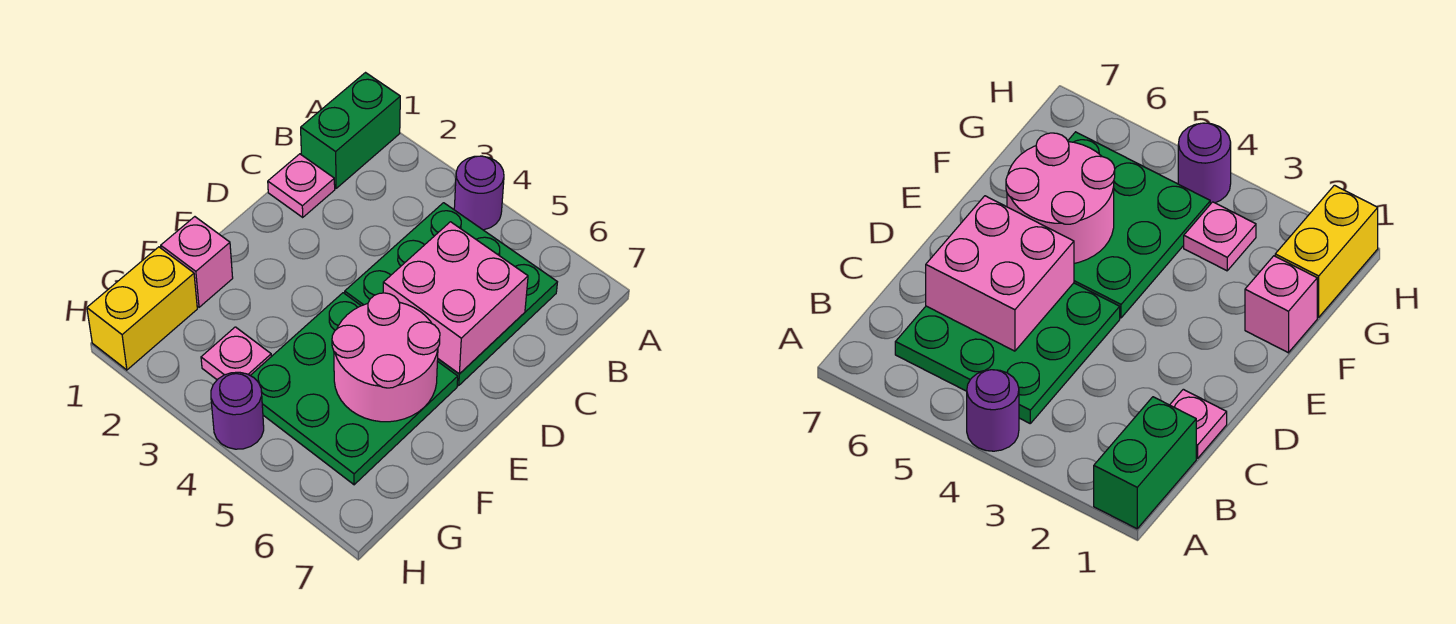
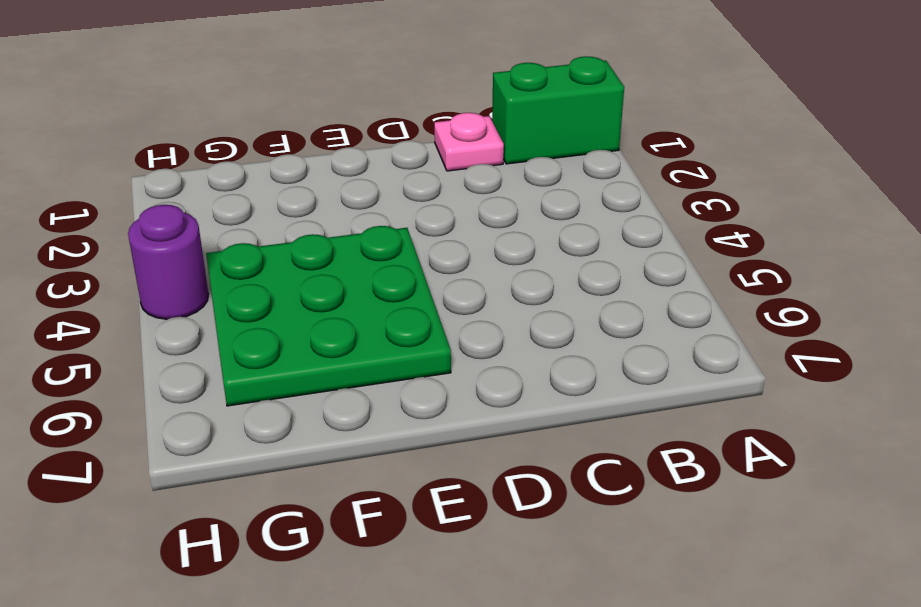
none -> purple 1x1 round brick [454,156,504,230]
none -> green 3x3 plate [345,203,557,385]

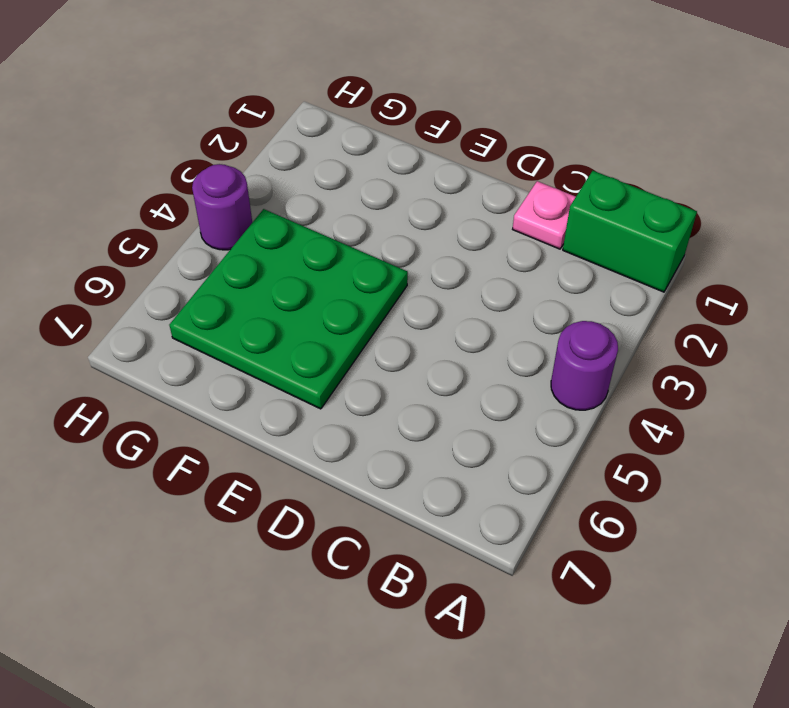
none -> green 3x3 plate [345,203,557,385]
none -> pink 1x1 brick [161,217,233,307]

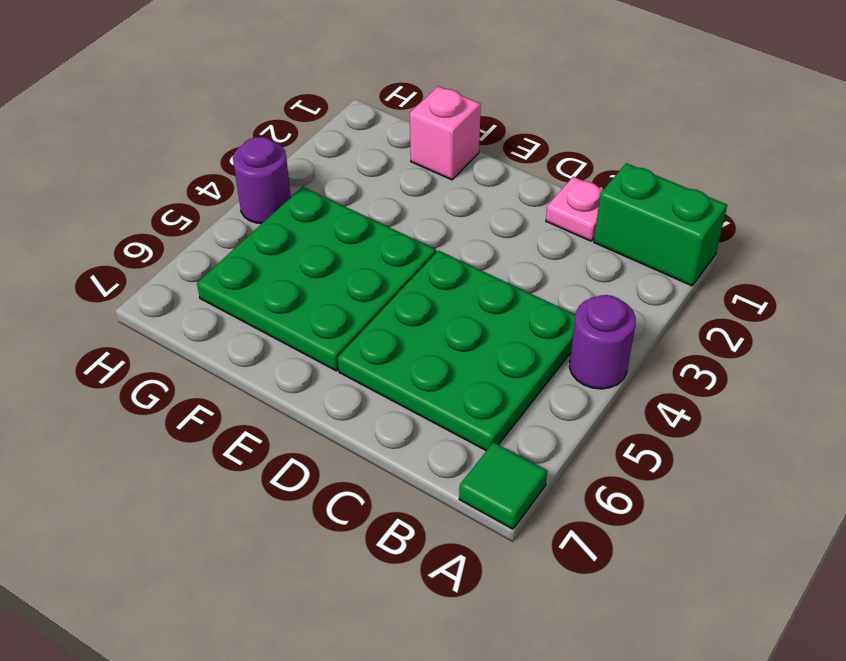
green 1x1 tile [459,442,547,529] -> none
none -> yellow 1x2 brick [87,247,197,370]
none -> pink 1x1 plate [201,327,271,380]

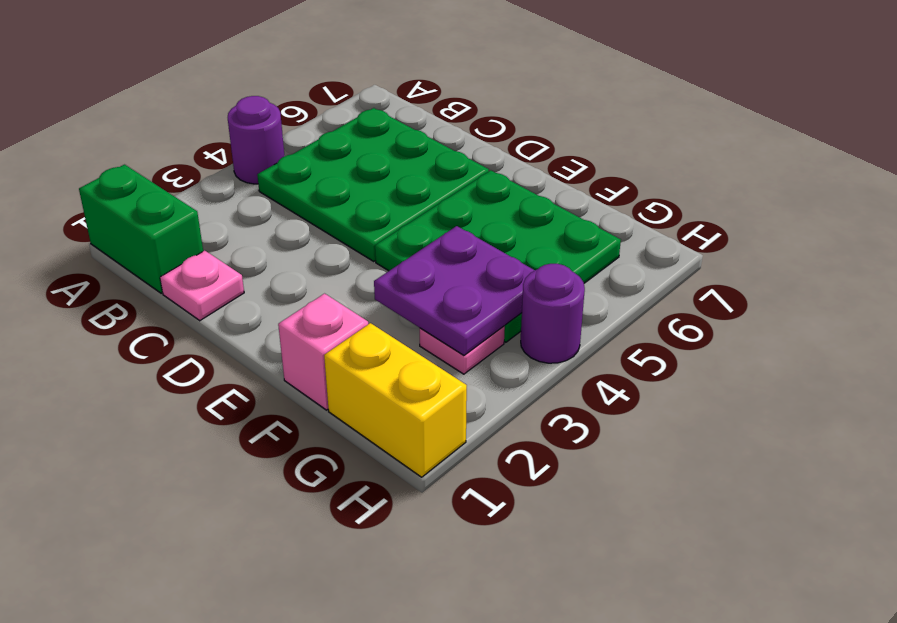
purple 2x2 plate [374,226,535,355] -> none
none -> pink 2x2 brick [383,222,528,374]
none -> pink 2x2 round brick [332,293,440,422]

